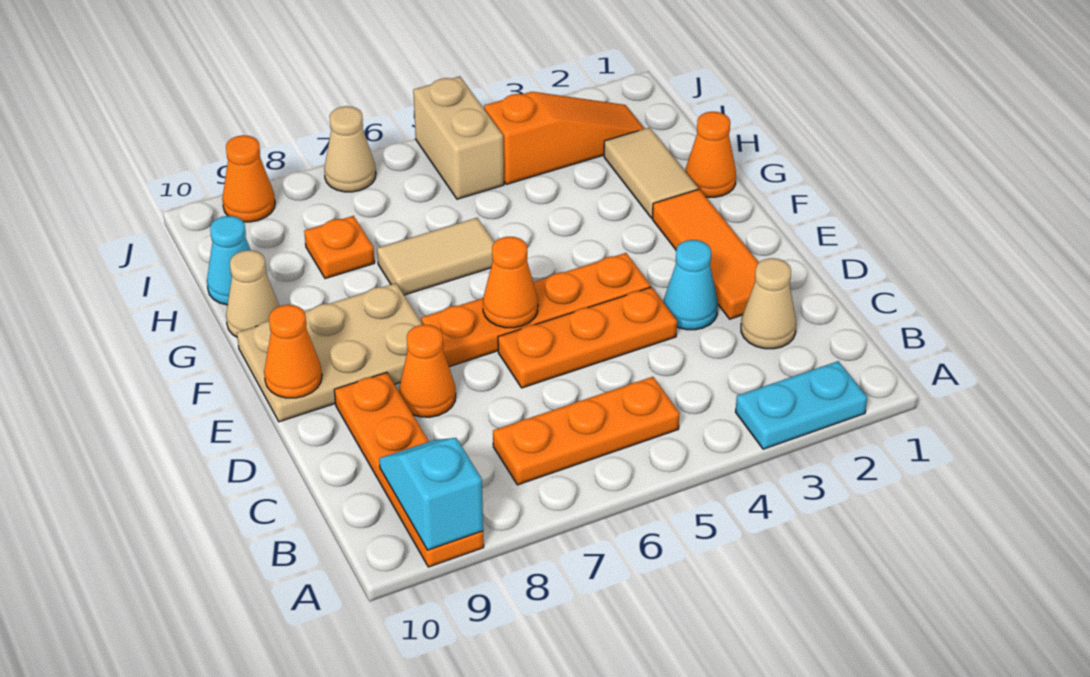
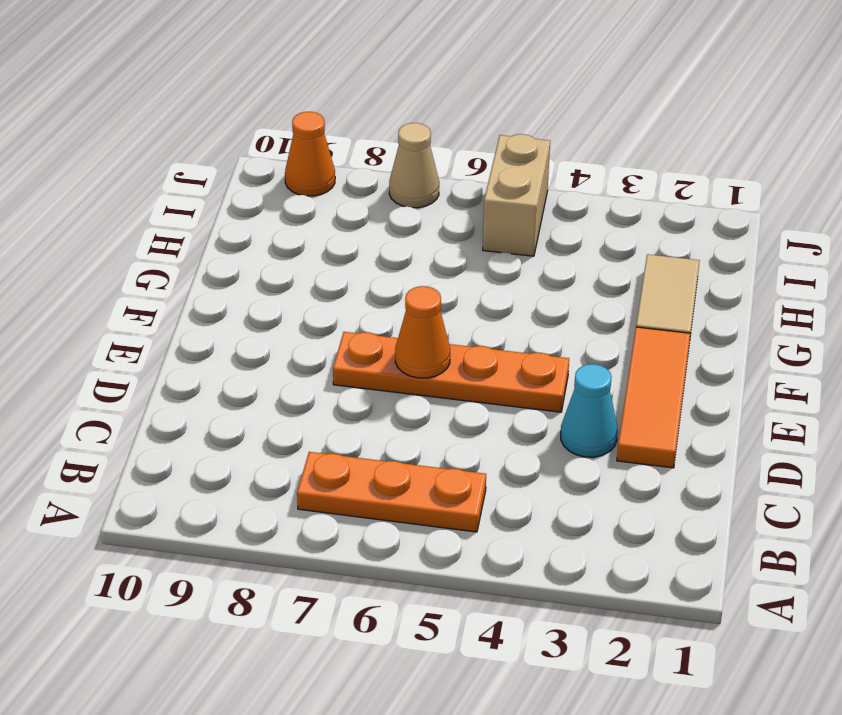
none -> cyan 1x2 plate [736,361,867,449]
none -> orange 1x4 plate [334,372,484,567]
none -> tan 1x1 cone [741,258,796,349]

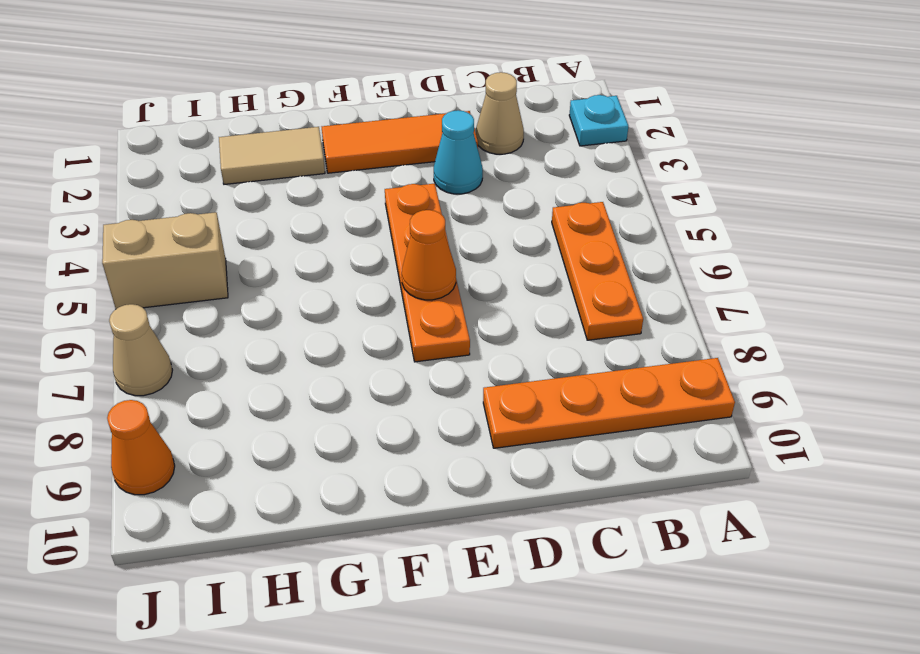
cyan 1x1 plate [569,95,628,146] -> cyan 1x2 plate [736,361,867,449]
none -> orange 1x3 plate [498,287,677,388]
none -> orange 1x1 cone [399,325,456,417]
none -> tan 2x3 plate [237,283,423,422]

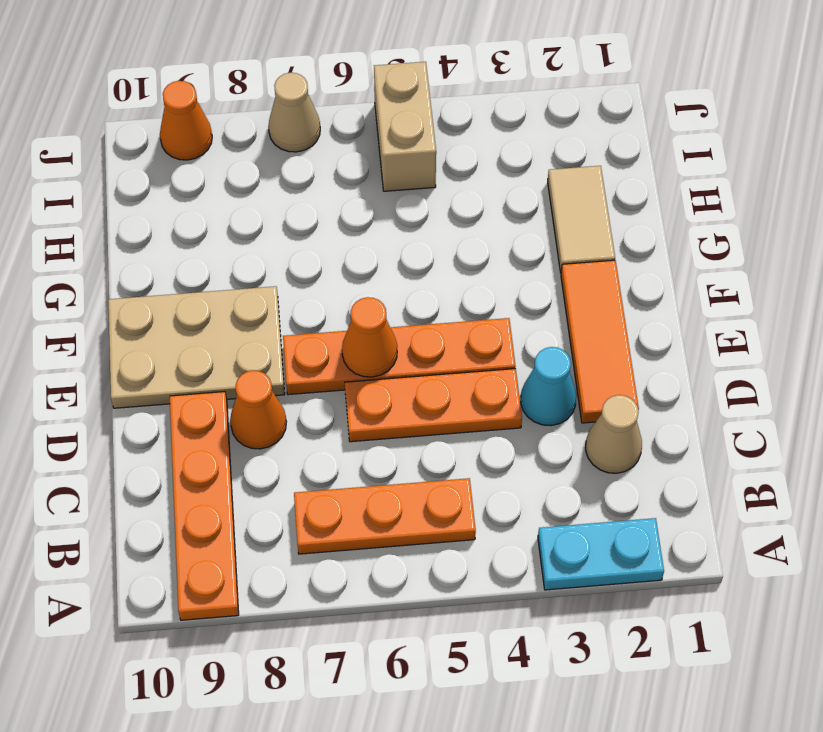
none -> orange 1x1 cone [685,112,736,197]
none -> tan 1x2 tile [377,218,495,295]
none -> tan 1x1 cone [226,250,279,337]

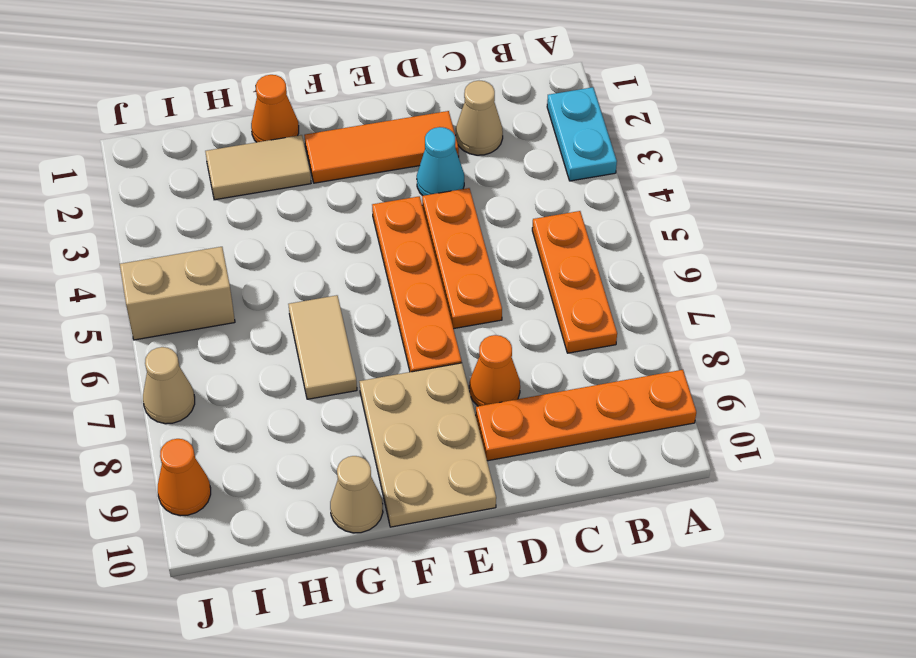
none -> orange 1x1 plate [304,216,375,279]
none -> cyan 1x1 cone [207,216,251,305]
none -> orange 1x3 slope [484,92,645,184]

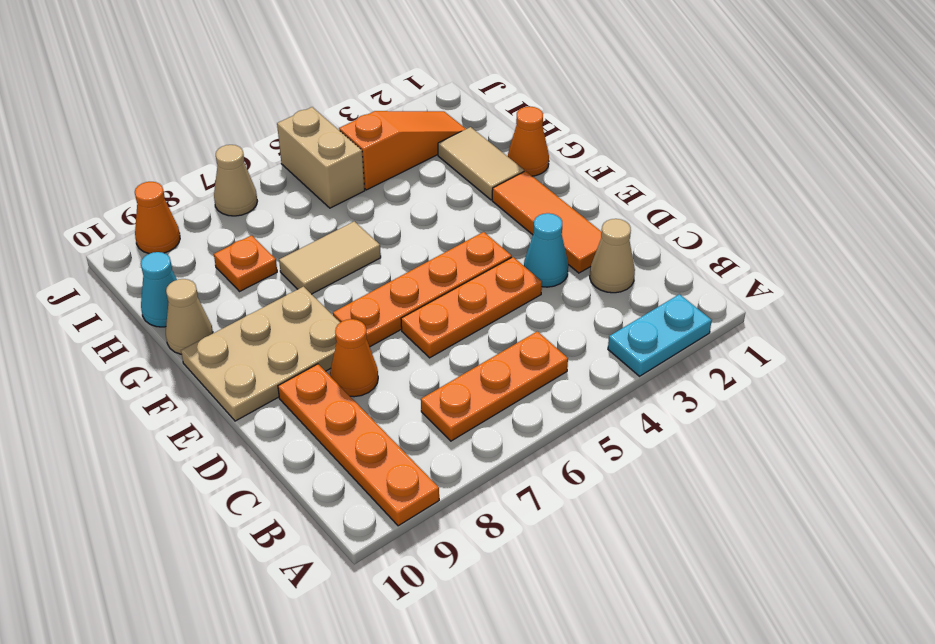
none -> cyan 1x2 slope [379,438,483,550]
none -> orange 1x1 cone [483,237,538,328]
none -> orange 1x1 cone [264,305,322,398]

